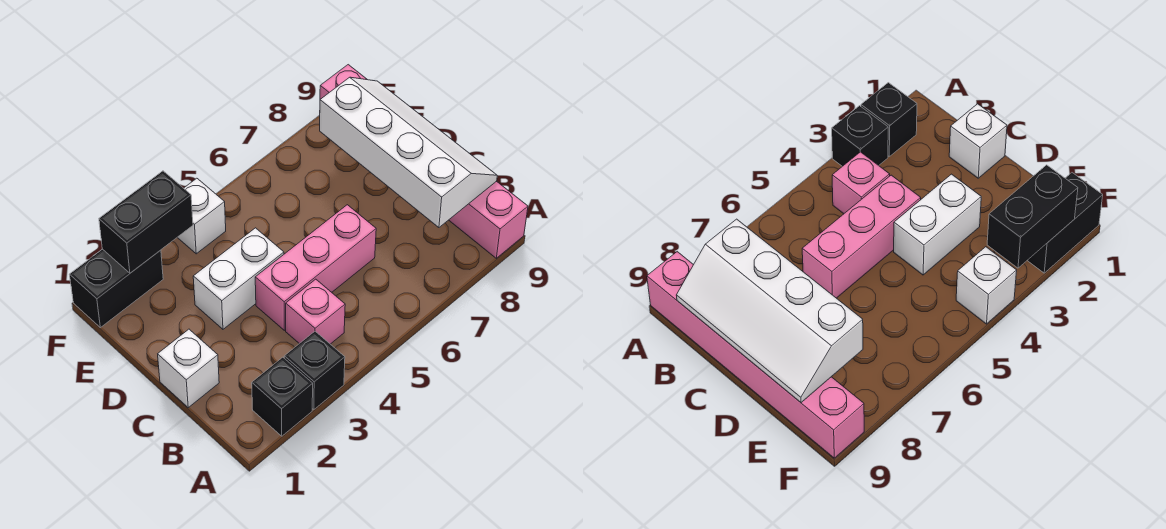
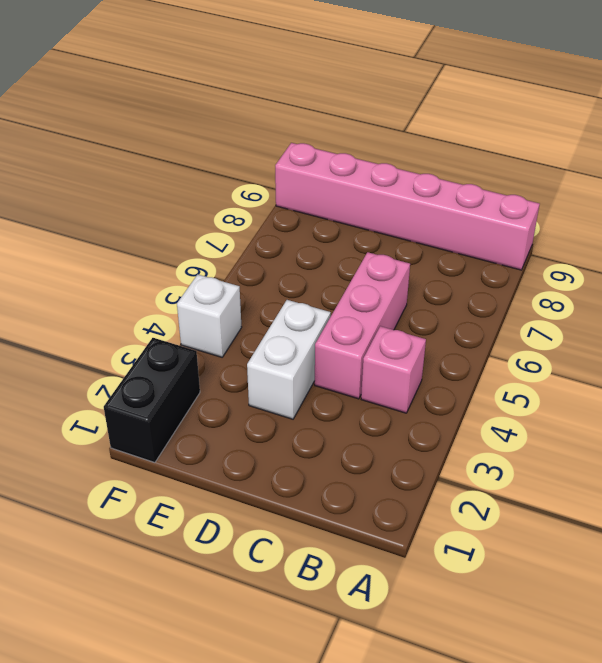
none -> black 1x1 brick [252,357,313,436]
none -> black 1x1 brick [284,331,345,410]

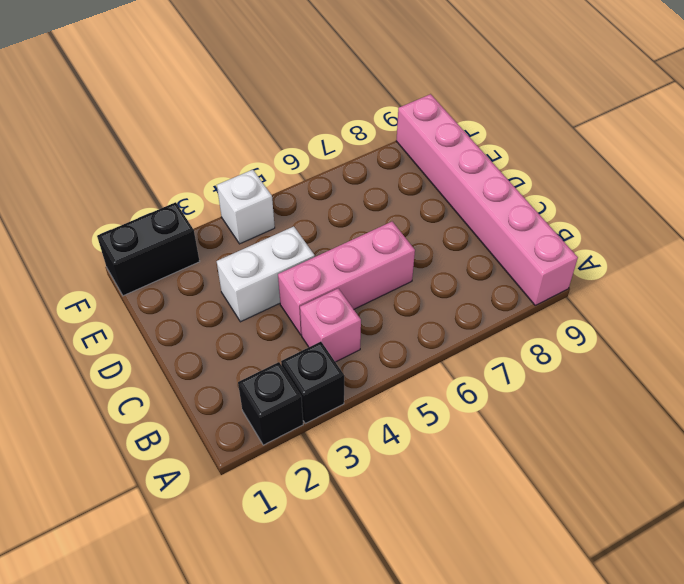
none -> white 1x1 brick [158,329,219,408]
none -> white 2x4 slope [320,77,497,228]

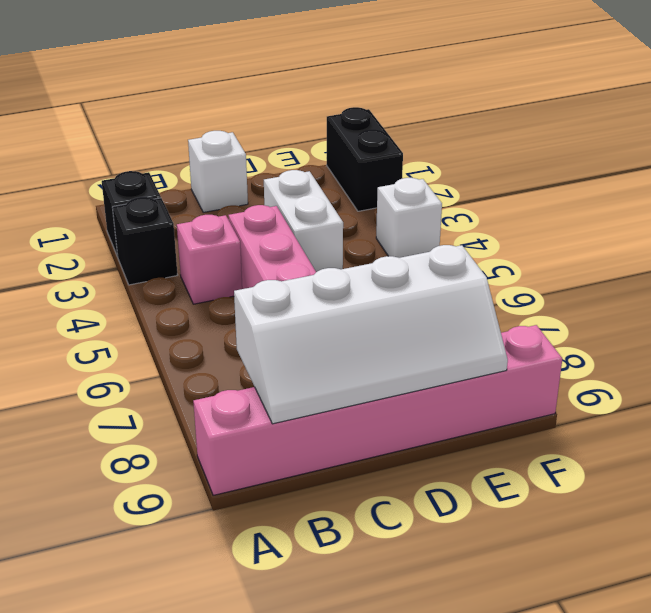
none -> black 1x2 brick [99,171,193,273]

